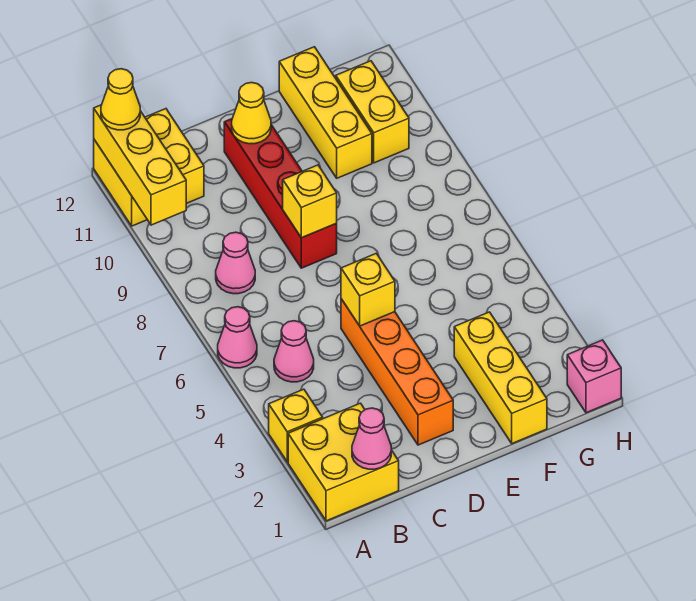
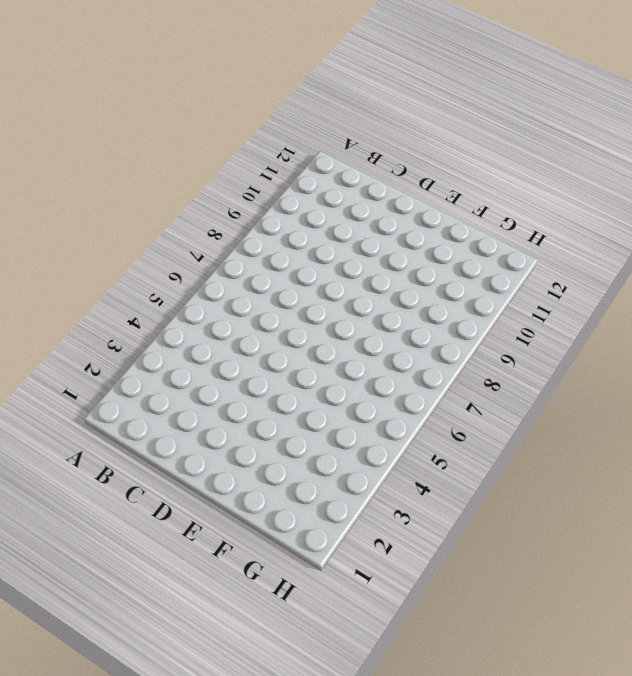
none -> yellow 2x2 brick [288,403,399,521]
none -> yellow 1x1 brick [269,389,323,462]
none -> pink 1x1 cone [218,307,257,368]

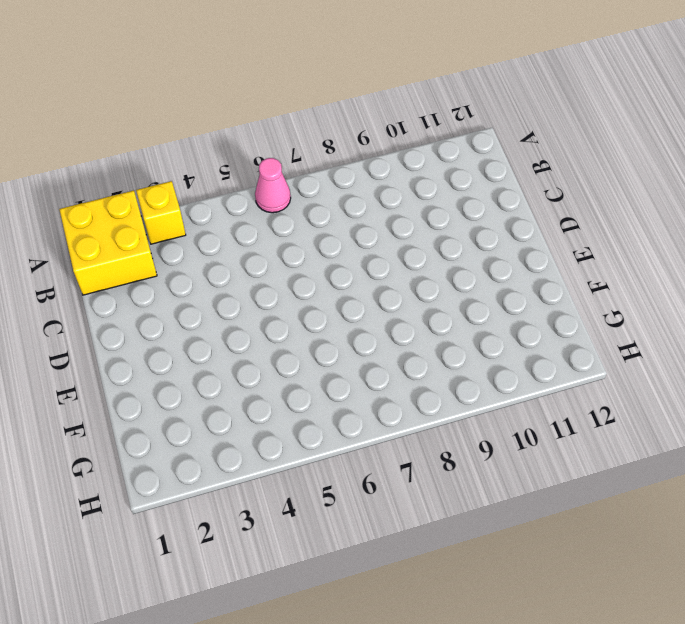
none -> yellow 2x2 brick [94,109,204,226]
none -> pink 1x1 cone [274,321,314,382]
none -> pink 1x1 cone [216,232,255,294]

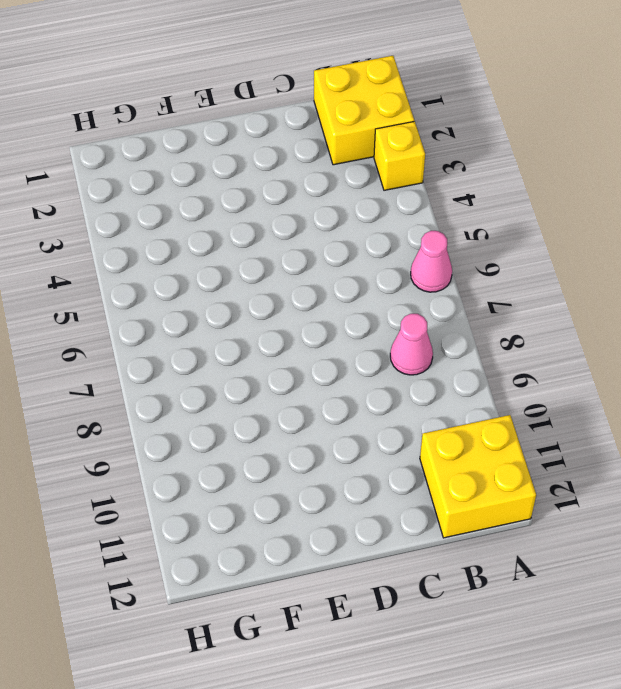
none -> pink 1x1 cone [274,321,314,382]
none -> orange 1x4 brick [341,299,453,445]
none -> red 1x4 brick [224,119,337,268]

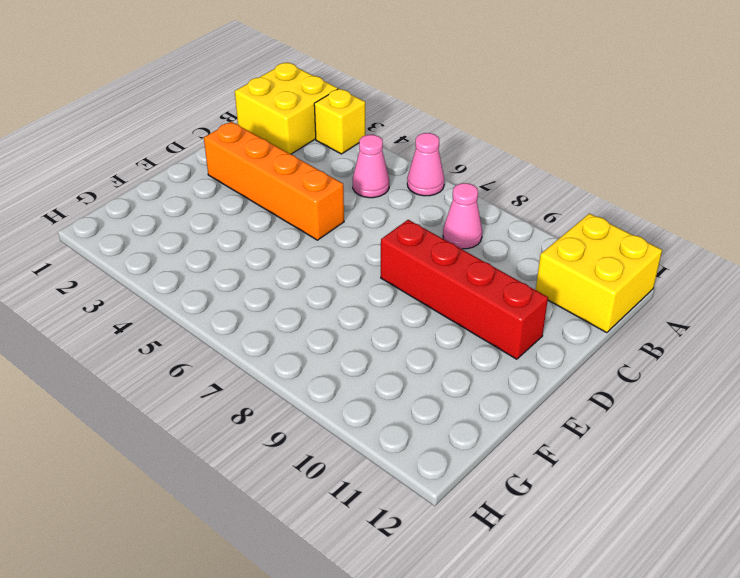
none -> yellow 1x3 brick [454,312,547,444]
none -> yellow 1x3 brick [279,47,372,178]
none -> yellow 1x2 brick [336,61,409,163]

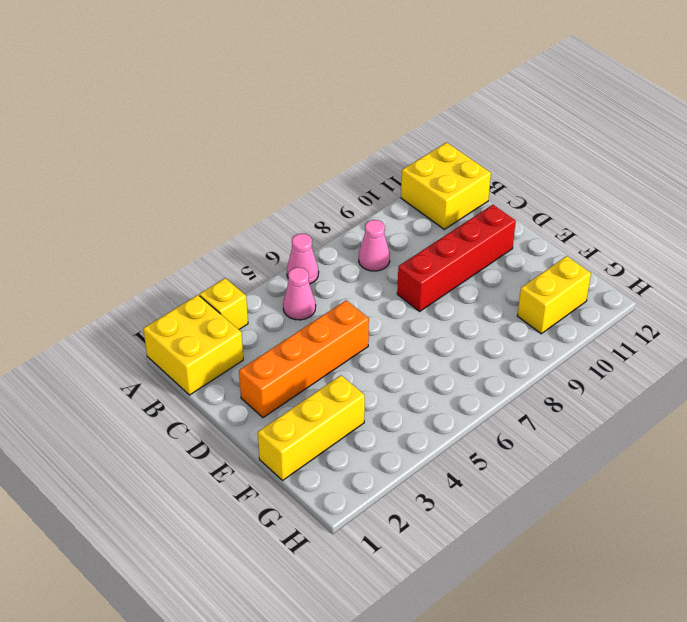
none -> yellow 1x3 brick [279,47,372,178]
none -> pink 1x1 brick [567,340,621,413]
none -> yellow 1x3 brick [94,105,186,225]

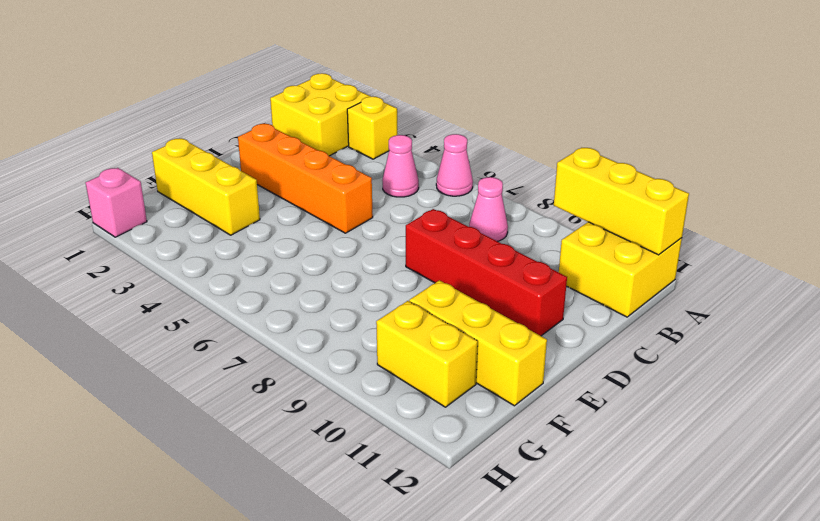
none -> pink 1x1 cone [352,408,391,469]
none -> yellow 1x1 brick [341,253,395,326]
none -> yellow 1x1 brick [283,165,337,238]

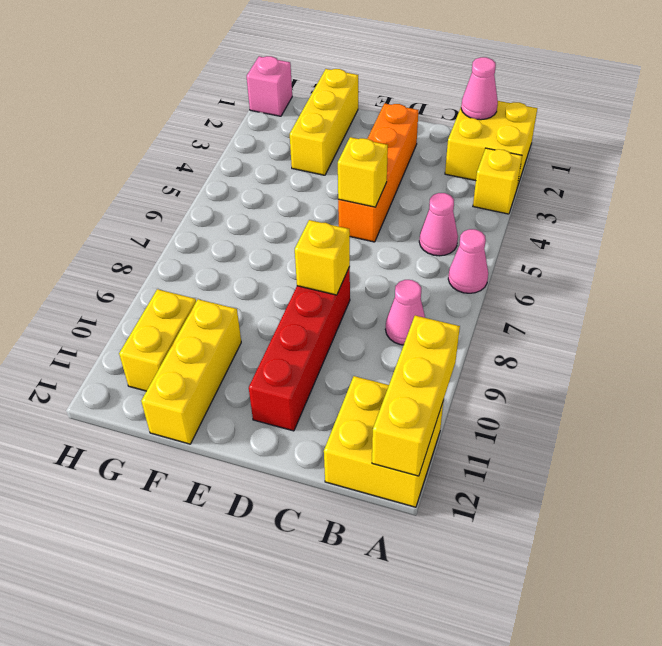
none -> yellow 1x1 cone [232,83,271,144]
none -> yellow 1x1 cone [101,69,140,130]

